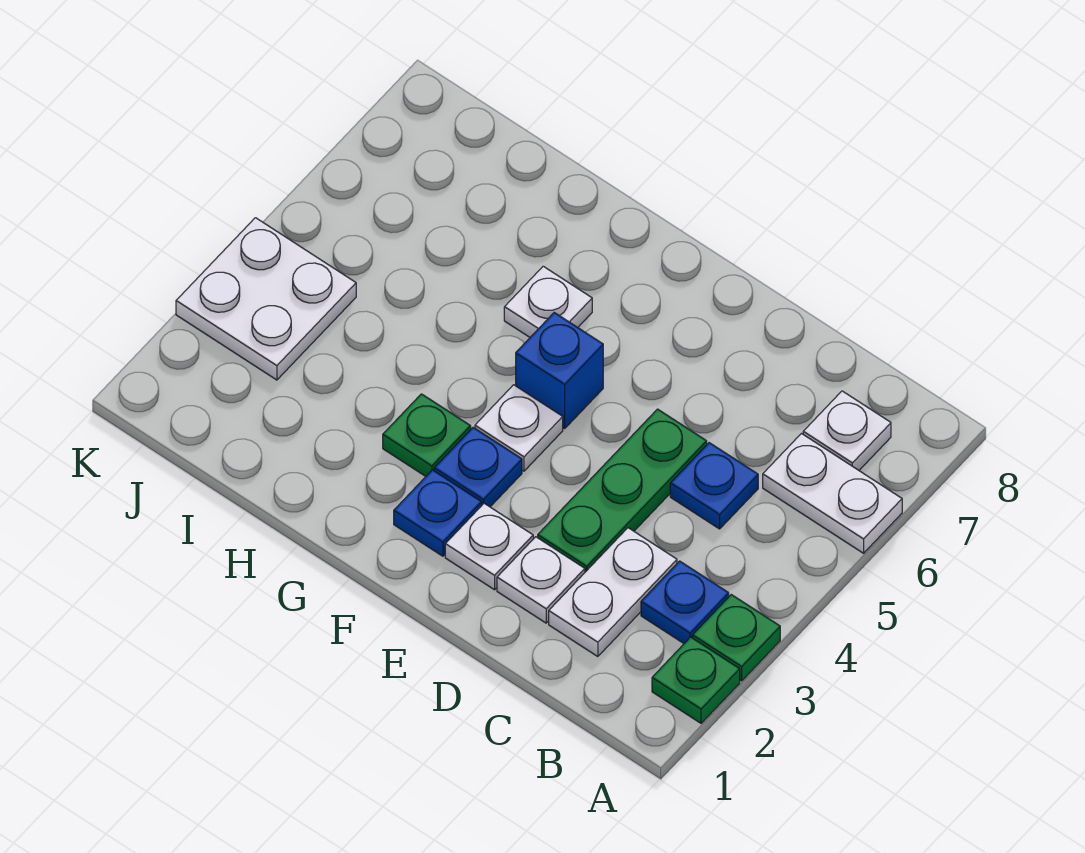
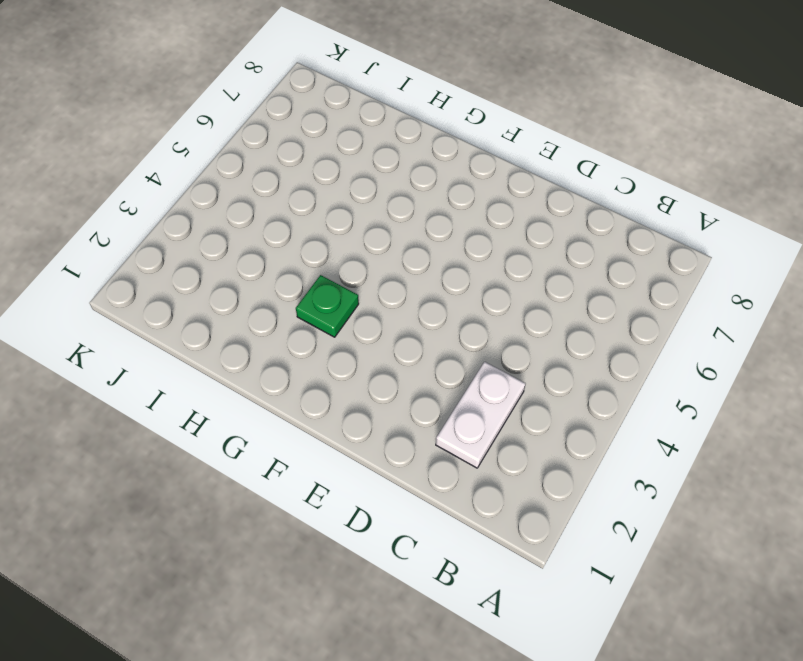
none -> green 1x1 plate [652,637,740,723]
none -> green 1x1 plate [693,595,780,681]
none -> white 1x2 plate [763,434,902,553]

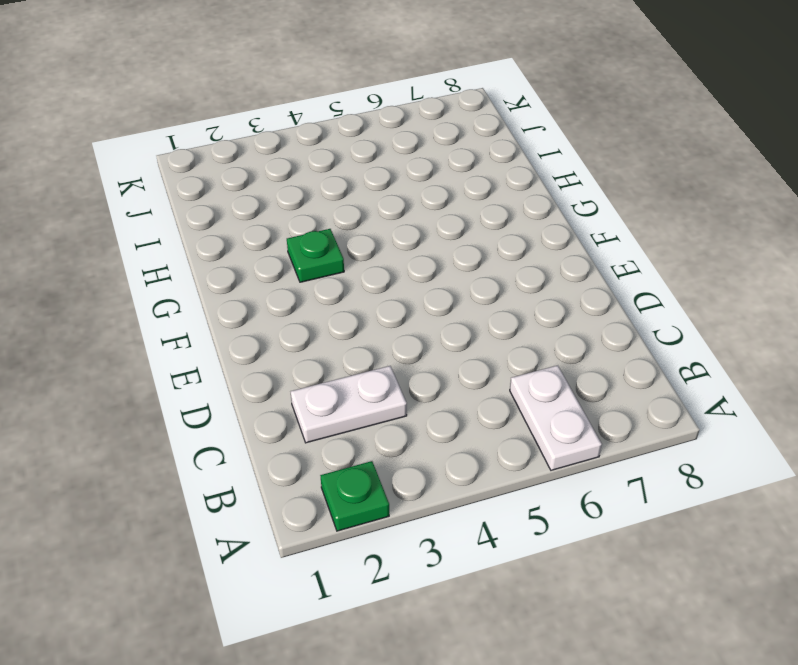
none -> green 1x1 plate [693,595,780,681]
none -> blue 1x1 plate [641,561,729,643]
none -> white 1x1 plate [803,391,891,470]

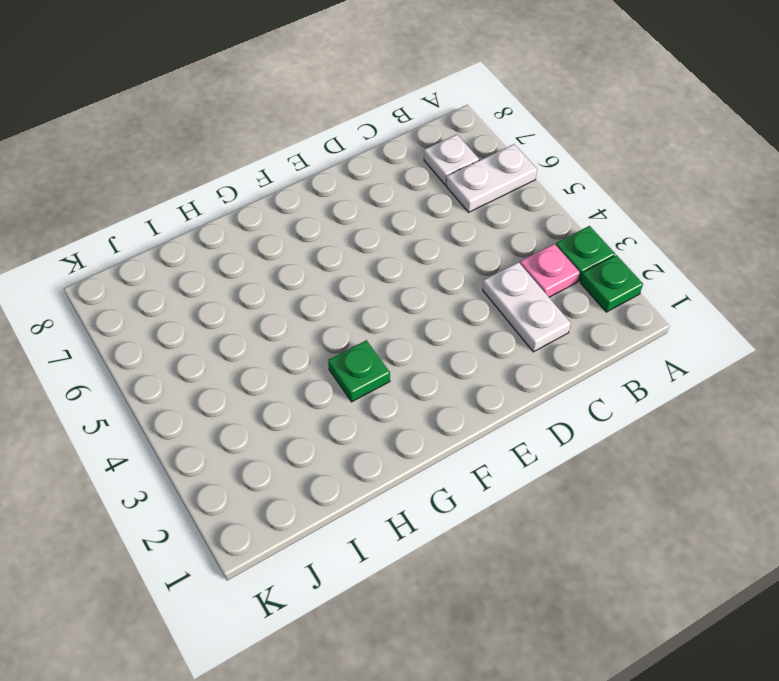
pink 1x1 plate [520,244,580,297] -> blue 1x1 plate [641,561,729,643]
none -> blue 1x1 plate [670,443,758,529]
none -> white 1x1 plate [497,537,585,623]
none -> green 1x3 plate [538,409,707,572]

